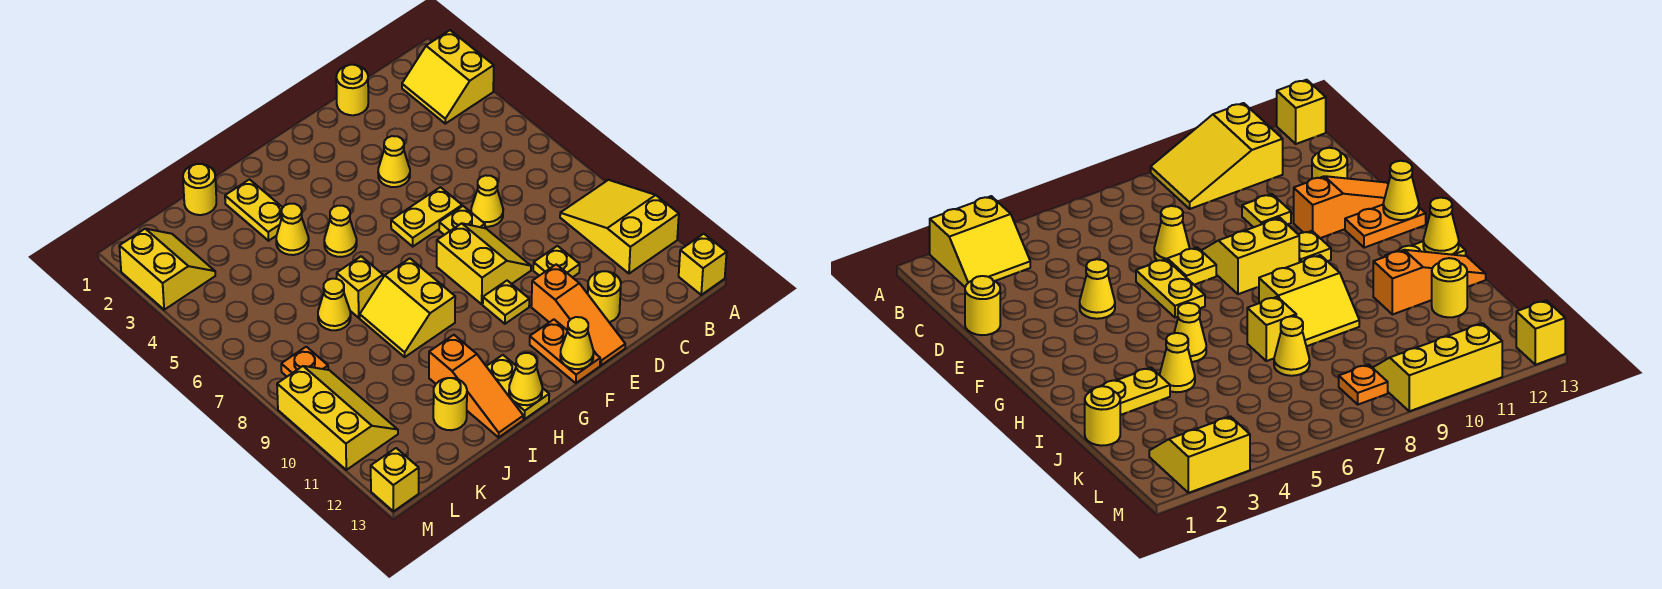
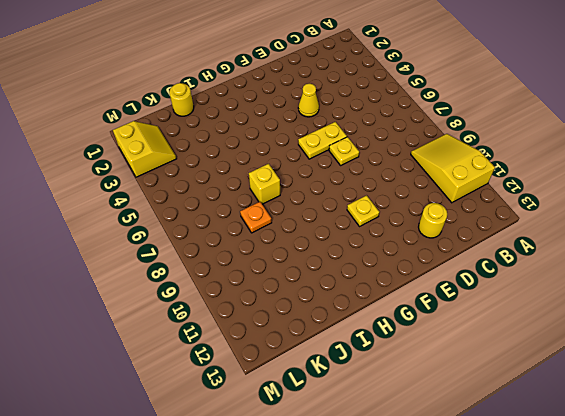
orange 1x1 plate [240,202,272,233] -> orange 1x1 plate moved to [281,347,328,376]
none -> yellow 2x2 slope [402,30,494,124]
none -> yellow 1x1 brick [679,234,727,295]
none -> yellow 1x1 round brick [336,65,368,115]
none -> yellow 1x1 cone [471,175,503,227]

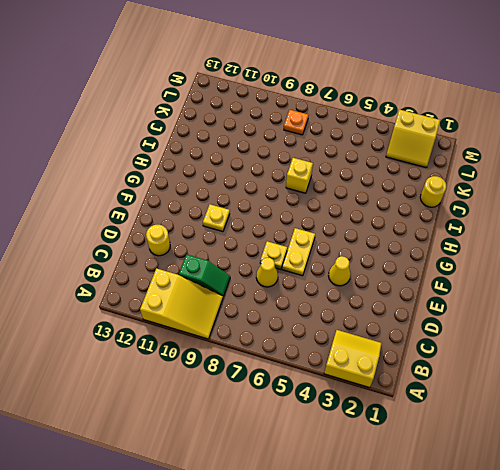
green 1x2 slope [179,255,230,297] -> none
none -> yellow 1x1 brick [679,234,727,295]
none -> yellow 1x1 round brick [336,65,368,115]
none -> yellow 1x1 plate [533,246,580,277]
none -> yellow 2x2 slope [437,223,531,304]

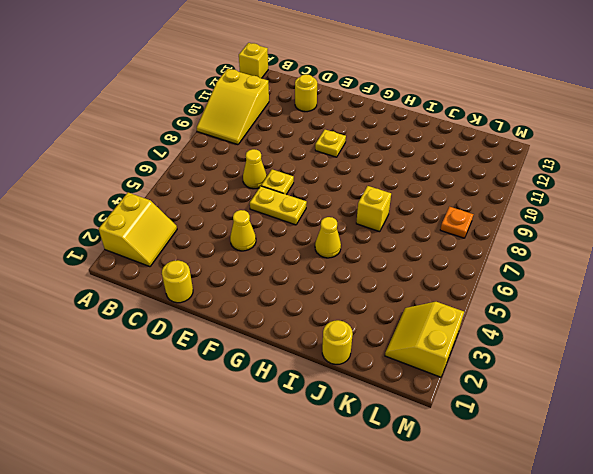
none -> yellow 1x1 plate [533,246,580,277]
none -> yellow 2x2 slope [437,223,531,304]
none -> orange 1x3 slope [531,264,625,365]
none -> orange 1x2 plate [530,320,600,383]

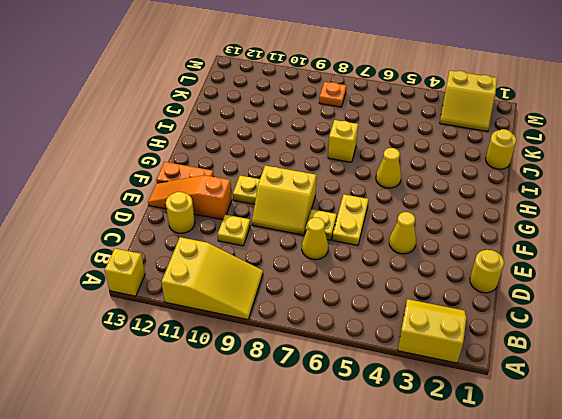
none -> yellow 2x2 slope [360,258,455,357]
none -> yellow 1x2 plate [486,355,549,419]
none -> yellow 1x2 plate [225,180,283,241]
none -> yellow 1x1 cone [276,204,309,255]

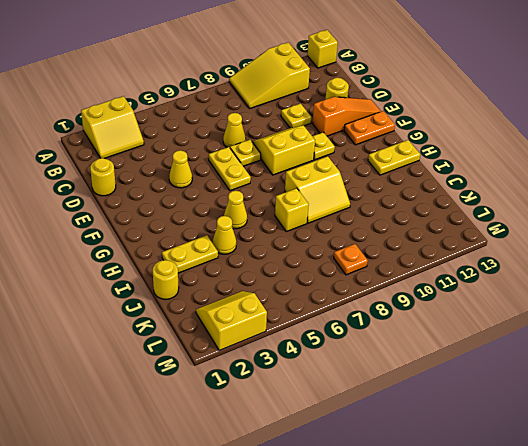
none -> orange 1x3 slope [429,335,523,437]
none -> yellow 1x1 cone [318,279,351,330]
none -> yellow 1x1 round brick [433,378,467,430]
none -> yellow 2x3 slope [277,366,398,470]

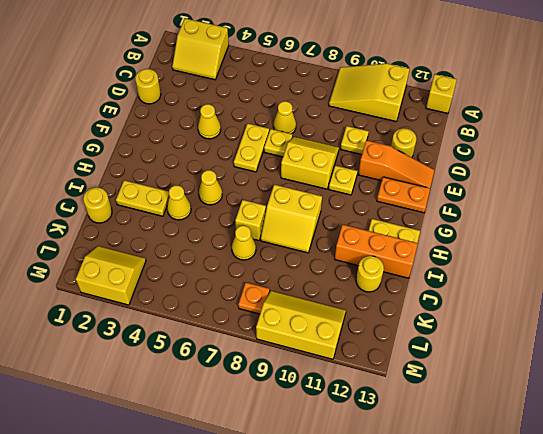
orange 1x3 brick [335,225,418,278] -> orange 1x3 slope [429,335,523,437]
none -> yellow 1x1 brick [371,448,419,511]
none -> yellow 1x1 cone [560,317,594,369]
none -> yellow 1x1 cone [509,353,542,405]

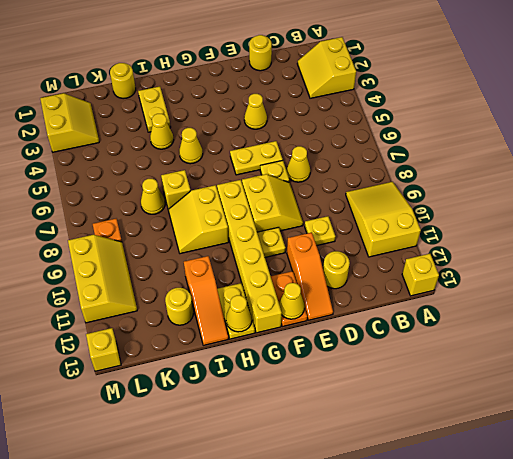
yellow 1x6 brick [217,180,282,333] -> none

